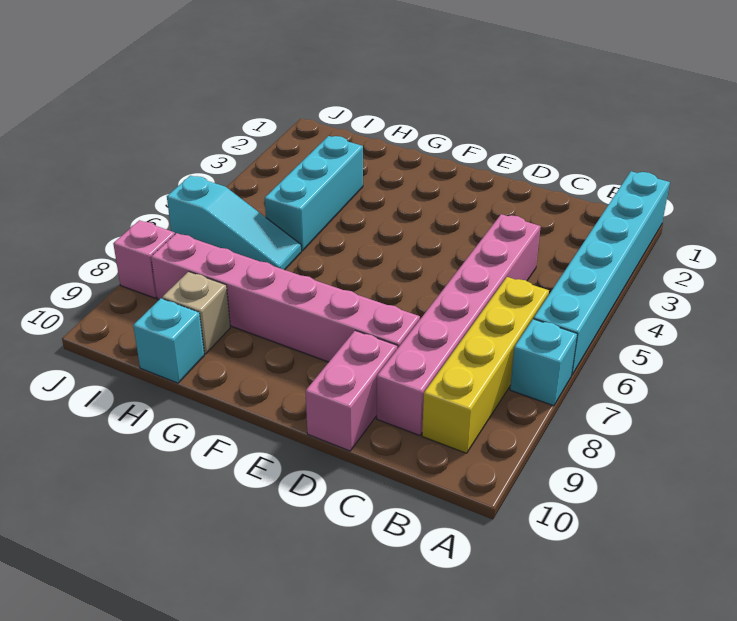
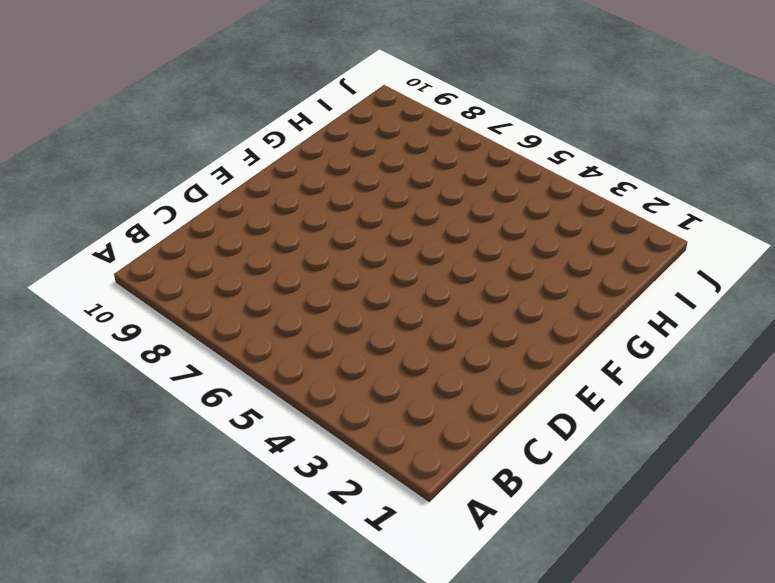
none -> cyan 1x6 brick [534,171,670,375]
none -> cyan 1x1 brick [510,319,577,406]

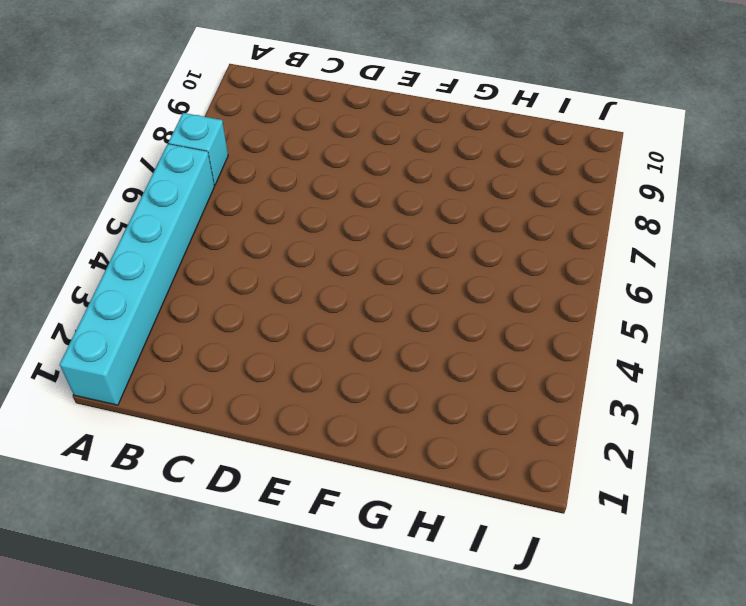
none -> yellow 1x4 brick [422,277,549,453]
none -> pink 1x6 brick [377,214,541,436]

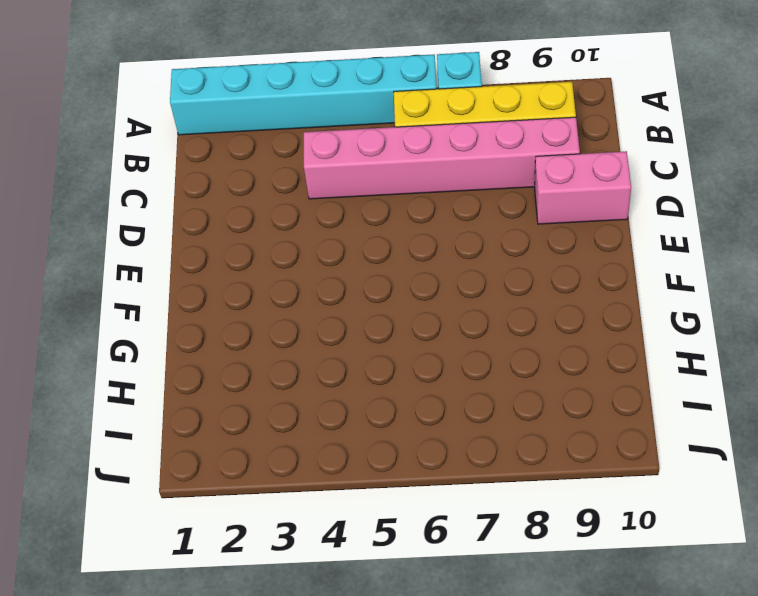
none -> pink 1x6 brick [151,233,420,362]
none -> cyan 1x3 brick [265,136,363,251]

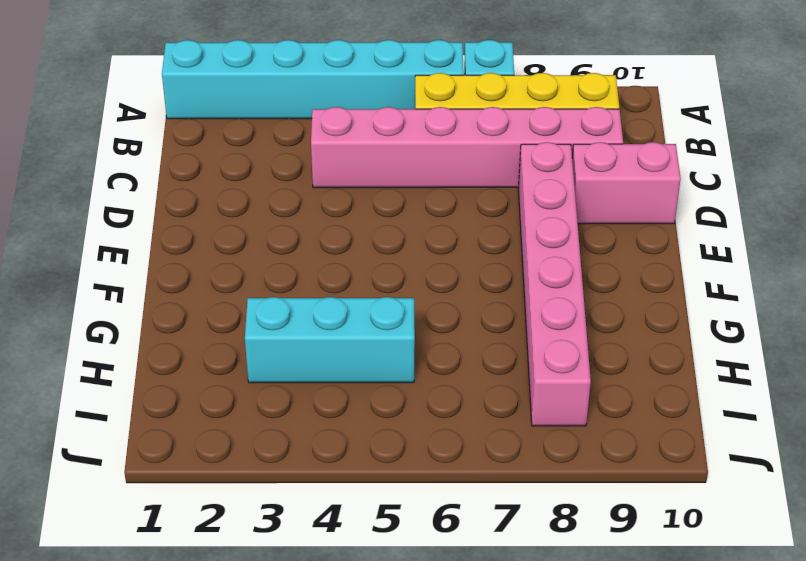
none -> cyan 1x3 slope [167,176,301,270]
none -> tan 1x1 brick [162,272,230,354]

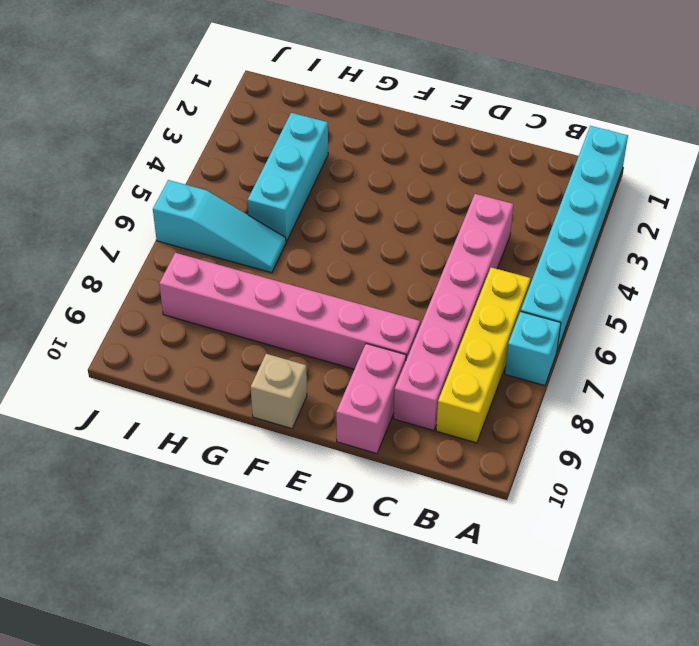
tan 1x1 brick [251,354,307,429] -> tan 1x1 brick moved to [162,272,230,354]
none -> cyan 1x1 brick [133,298,204,383]
none -> pink 1x1 brick [113,220,175,298]

